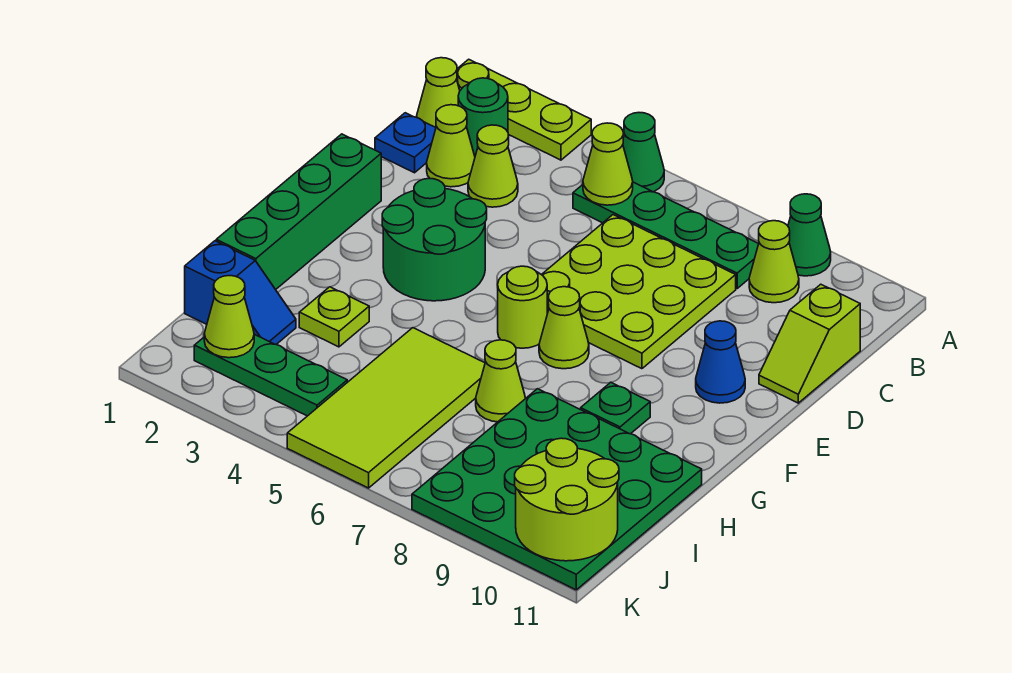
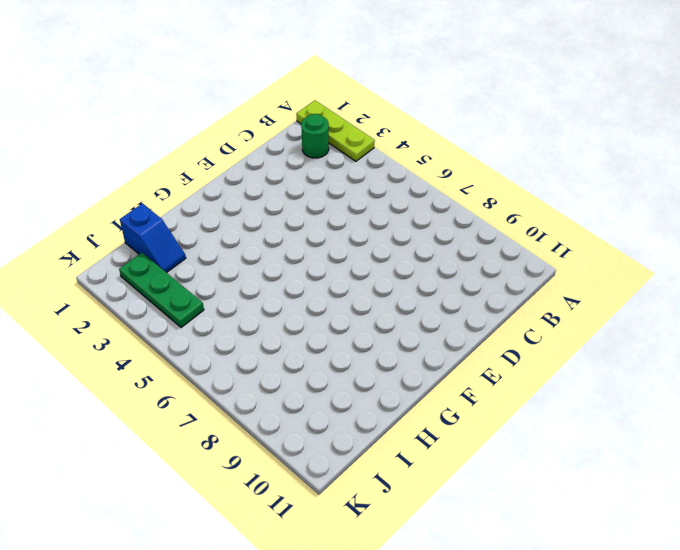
none -> green 1x1 cone [623,113,664,192]
none -> green 1x1 cone [788,194,831,276]
none -> lime 1x1 cone [417,58,460,127]

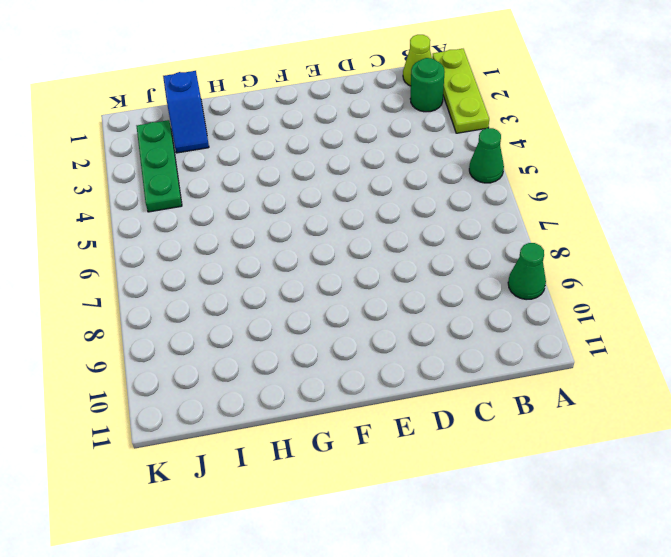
none -> green 1x4 plate [573,182,758,288]
none -> lime 1x1 cone [749,221,799,303]
none -> blue 1x1 plate [375,113,436,173]

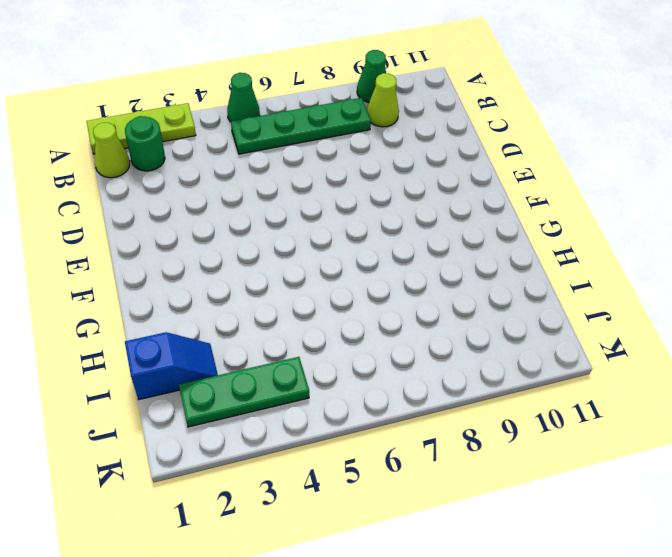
none -> blue 1x1 plate [375,113,436,173]
none -> lime 1x1 cone [427,105,475,187]
none -> lime 1x1 cone [468,125,518,207]

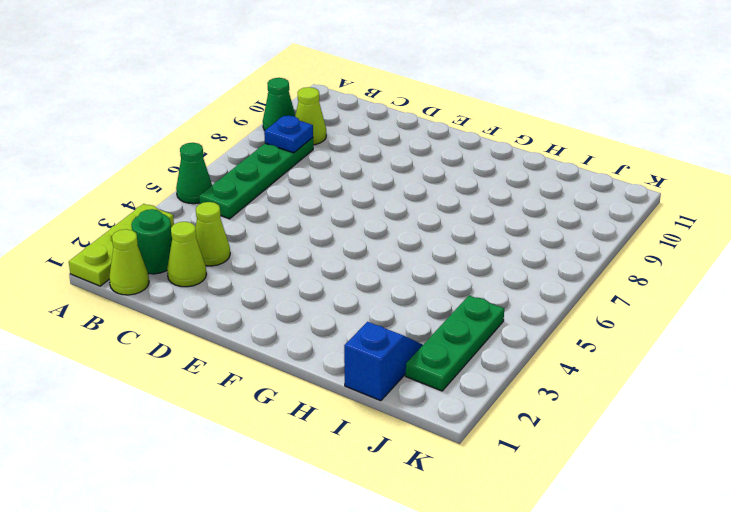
blue 1x1 plate [264,116,313,153] -> blue 1x1 plate moved to [375,113,436,173]
none -> lime 3x3 plate [542,215,736,369]
none -> lime 1x2 slope [759,284,860,403]
none -> green 1x4 brick [216,134,381,290]

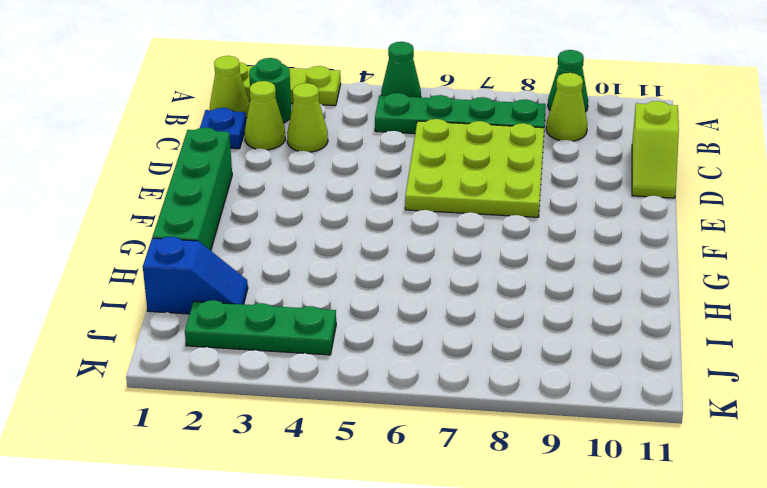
none -> green 2x2 round brick [382,178,487,301]
none -> blue 1x1 cone [696,321,745,403]
none -> lime 1x1 round brick [498,266,547,348]

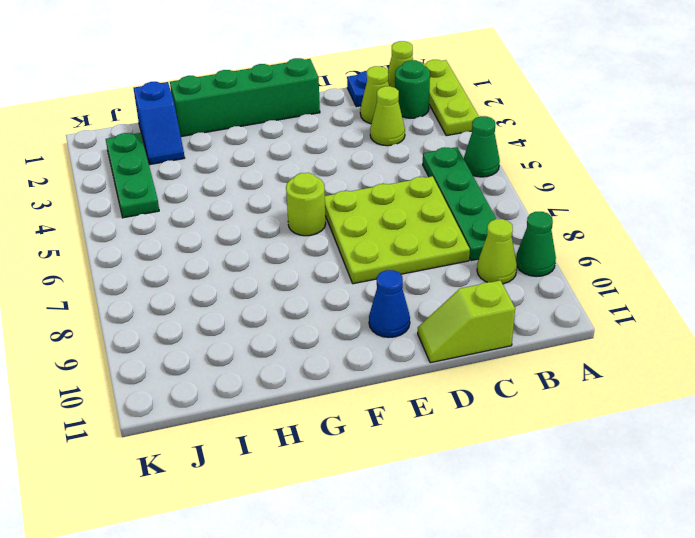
none -> green 2x2 round brick [382,178,487,301]
none -> lime 1x1 cone [539,287,589,369]
none -> green 1x1 plate [581,382,650,434]

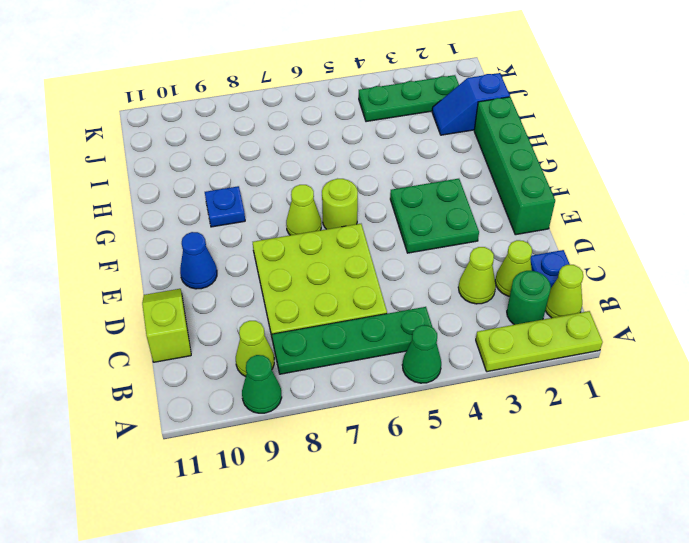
green 2x2 plate [390,179,479,253] -> green 2x2 round brick [382,178,487,301]
blue 1x1 plate [205,186,245,227] -> green 1x1 plate [581,382,650,434]
none -> lime 1x1 plate [299,287,369,347]
none -> lime 2x4 tile [287,328,485,488]
none -> lime 1x1 cone [476,340,525,422]

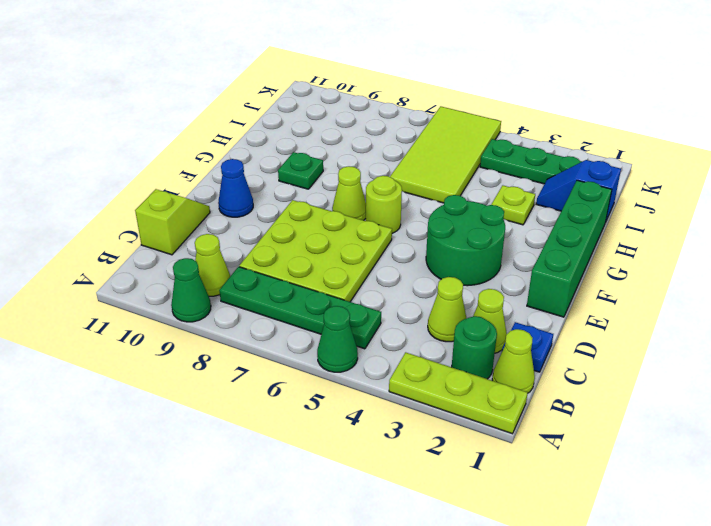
none -> lime 1x1 cone [476,340,525,422]
none -> green 4x4 plate [412,389,702,590]
none -> lime 1x1 cone [583,123,633,205]

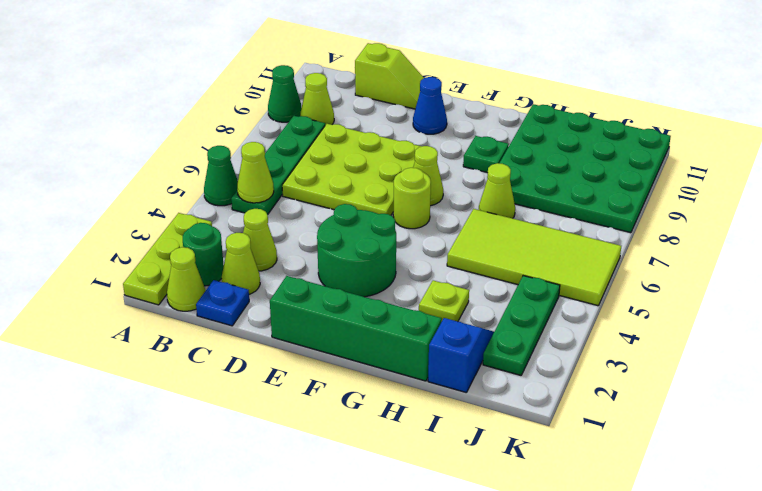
none -> lime 1x1 cone [204,276,254,358]
none -> lime 2x2 round brick [515,438,619,561]

